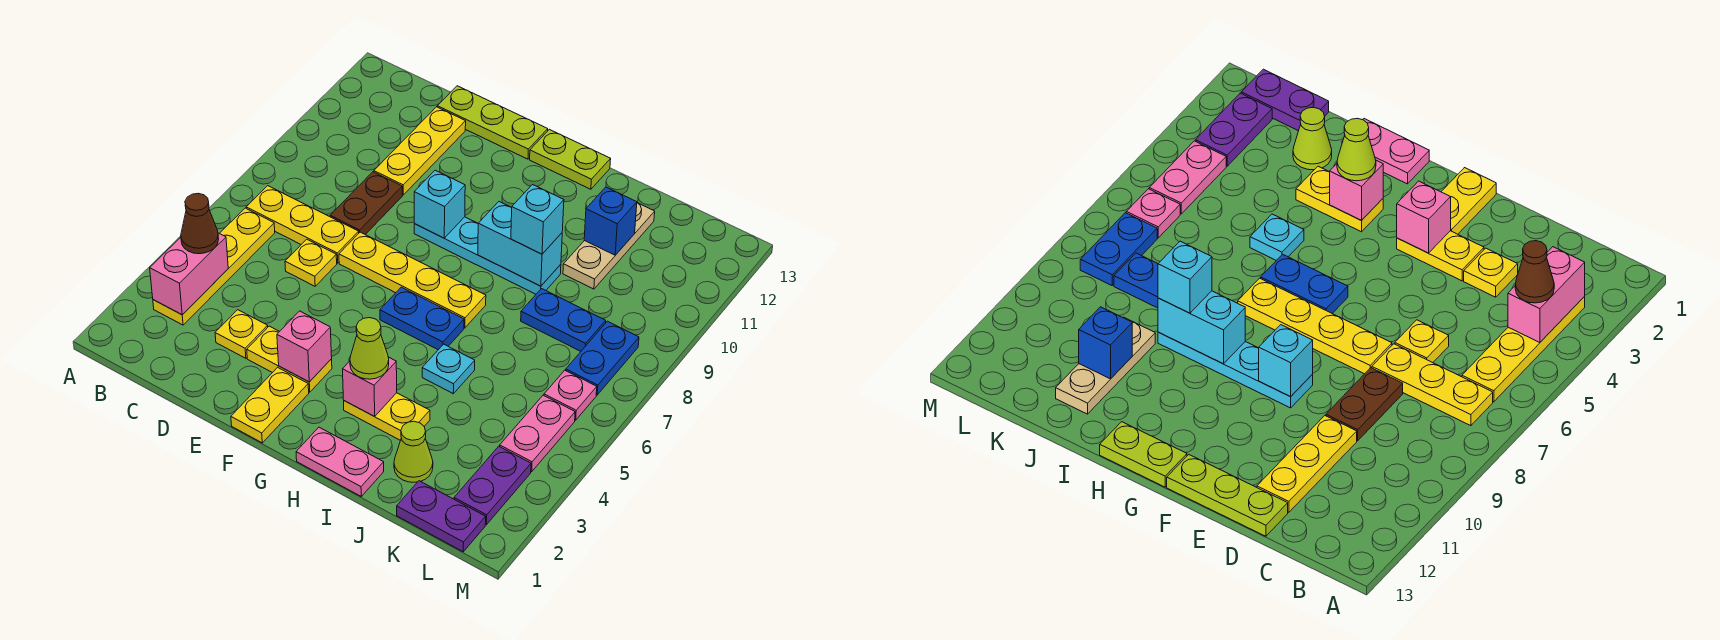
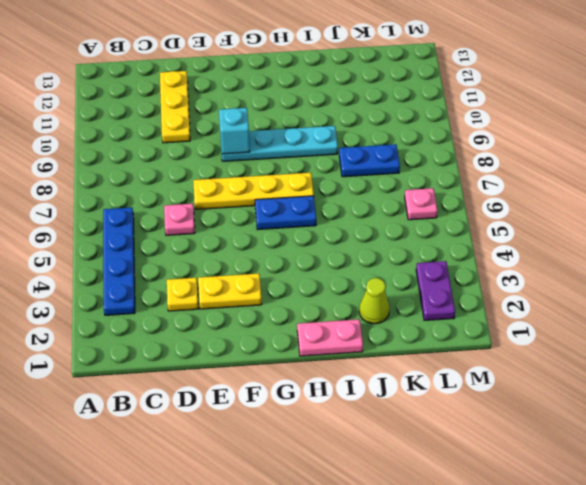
blue 1x4 plate [103,207,135,315] -> yellow 1x4 plate [153,208,275,325]
pink 1x1 plate [164,204,195,235] -> yellow 1x1 plate [285,239,337,286]
none -> yellow 1x3 plate [246,186,359,263]
none -> brown 1x2 plate [330,172,402,235]
none -> lime 1x3 plate [437,86,548,159]
none -> yellow 1x2 plate [231,367,309,443]

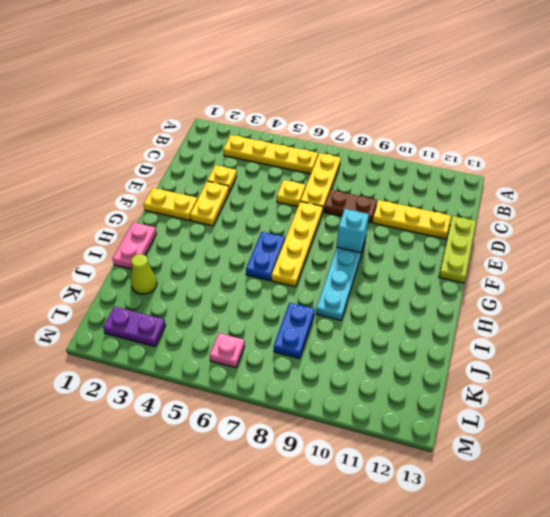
none -> lime 1x2 plate [530,129,611,189]
none -> yellow 1x2 plate [344,393,430,440]
none -> cyan 1x1 plate [422,344,475,394]
none -> tan 1x3 plate [563,203,655,289]

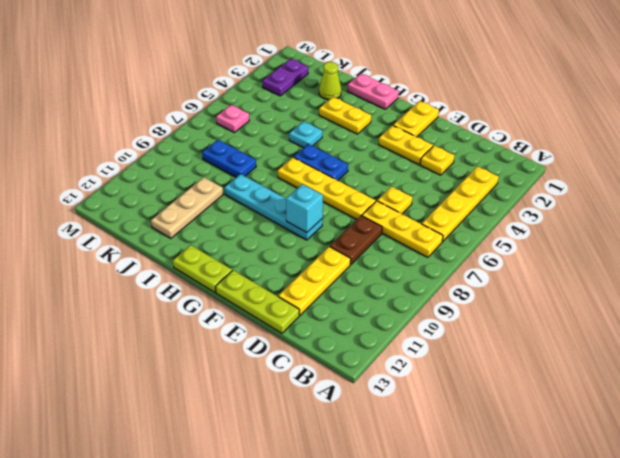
none -> purple 1x2 plate [397,481,486,552]
none -> pink 1x2 plate [500,395,575,472]
none -> blue 1x2 plate [566,321,639,395]
none -> pink 1x2 brick [150,233,228,315]

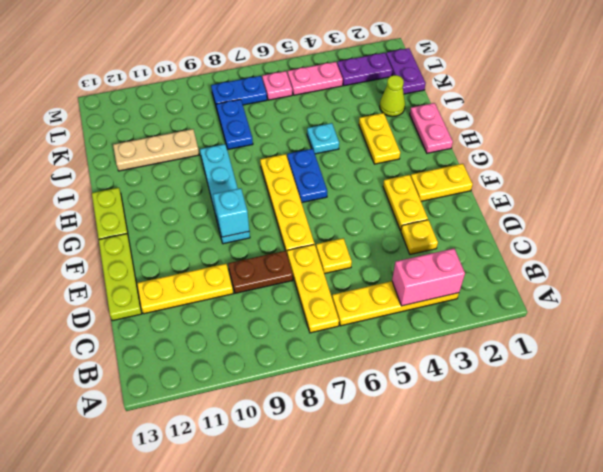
none -> pink 1x1 brick [277,311,332,382]
none -> pink 1x1 brick [343,357,397,416]
none -> cyan 1x2 brick [478,202,562,286]
none -> blue 1x1 brick [584,187,637,255]

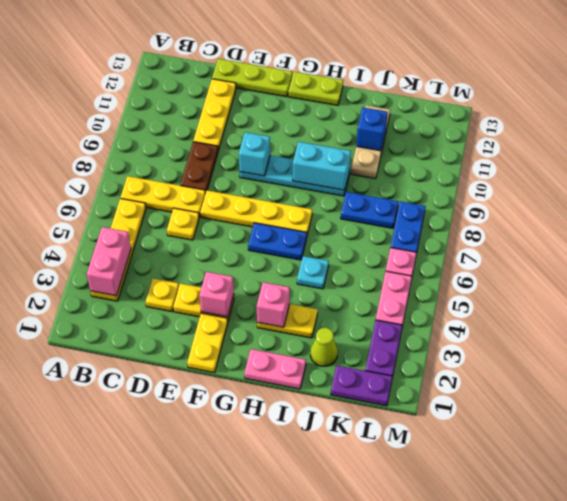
none -> brown 1x1 cone [181,193,219,254]
none -> lime 1x1 cone [350,318,389,379]
none -> cyan 1x1 brick [511,185,564,254]

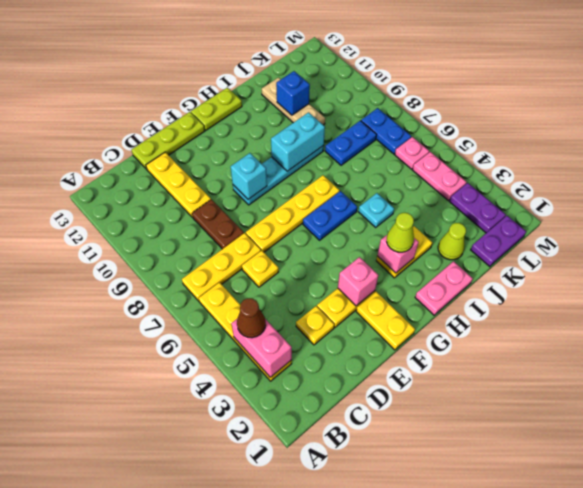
none -> cyan 1x1 brick [511,185,564,254]

